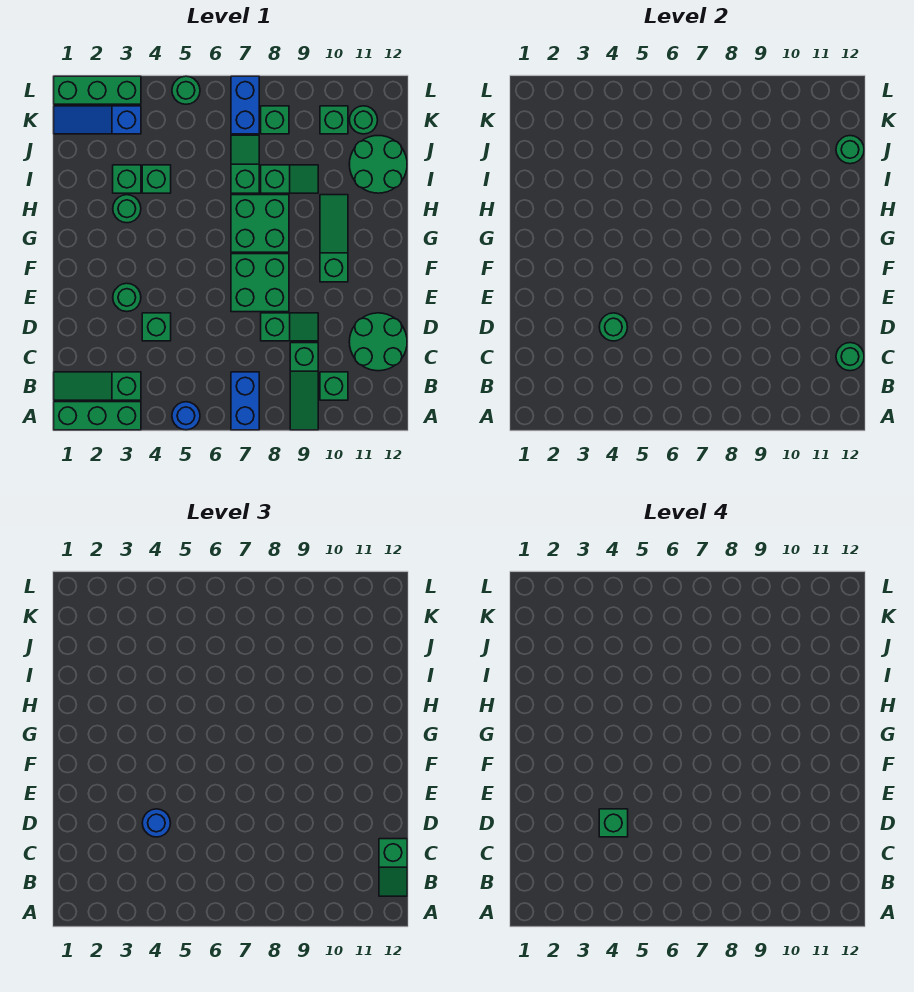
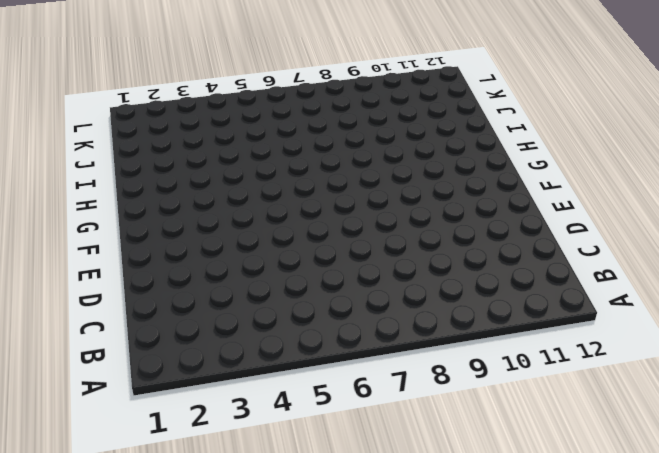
none -> green 1x3 brick [54,402,141,430]
none -> blue 1x1 round brick [172,402,200,430]
none -> blue 1x2 brick [231,372,259,430]
none -> green 1x3 slope [290,343,318,430]

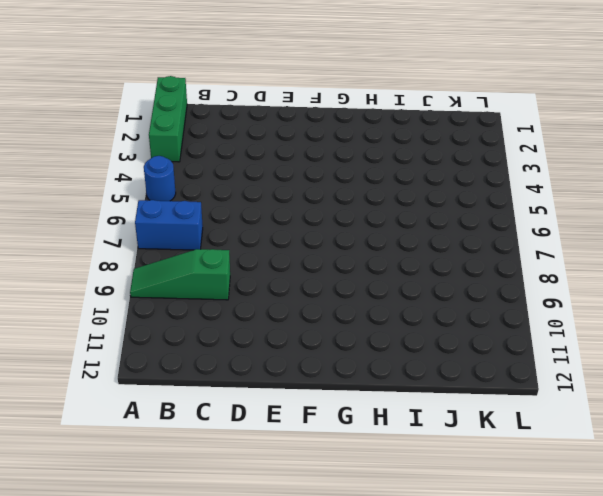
none -> green 1x3 slope [54,372,141,400]
none -> green 1x1 brick [320,372,348,400]
none -> green 2x2 round brick [349,313,407,371]
none -> green 1x1 brick [142,313,171,341]

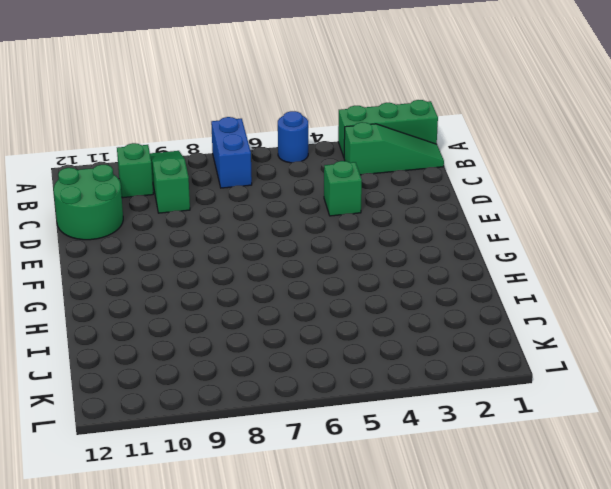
none -> green 1x2 slope [261,313,318,341]
none -> green 1x1 round brick [113,283,141,312]
none -> green 2x2 brick [231,254,289,312]
none -> green 1x3 slope [320,195,348,282]

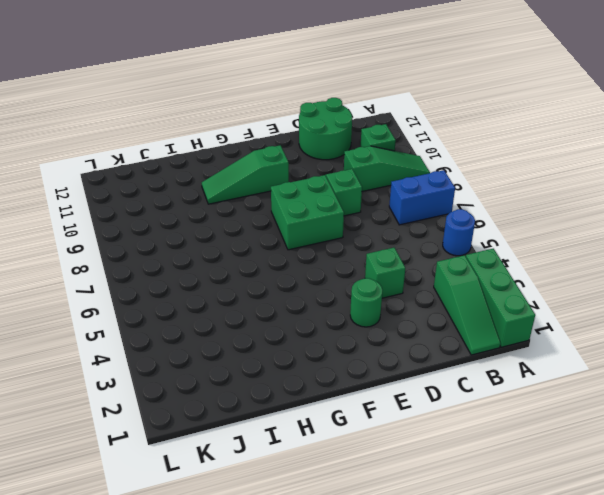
none -> green 2x2 brick [231,195,289,252]
none -> green 1x1 round brick [113,195,141,223]
none -> green 1x1 brick [113,165,141,193]
none -> green 1x1 brick [142,165,171,193]

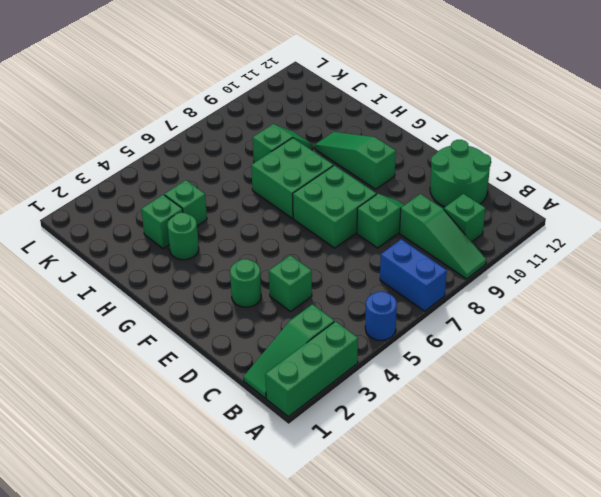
none -> green 1x2 slope [231,135,259,193]
none -> green 2x2 round brick [349,136,407,193]
none -> blue 1x3 slope [54,106,141,134]
none -> blue 1x2 brick [231,76,259,134]

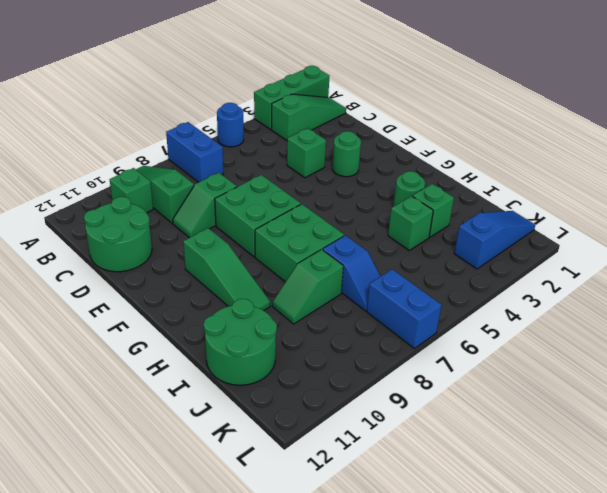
blue 1x2 slope [323,235,380,311] -> green 1x2 slope [231,135,259,193]
none -> green 1x1 brick [261,106,289,134]
none -> green 1x1 brick [320,106,348,134]
none -> green 1x1 round brick [350,106,378,134]
none -> green 1x3 brick [54,76,141,104]

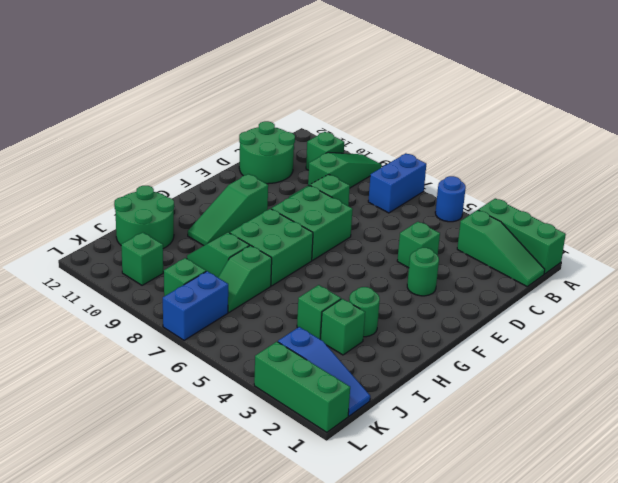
none -> green 1x1 round brick [350,106,378,134]
none -> green 1x1 round brick [172,76,200,104]
none -> green 1x1 round brick [836,343,864,371]
none -> green 1x1 round brick [599,313,627,341]

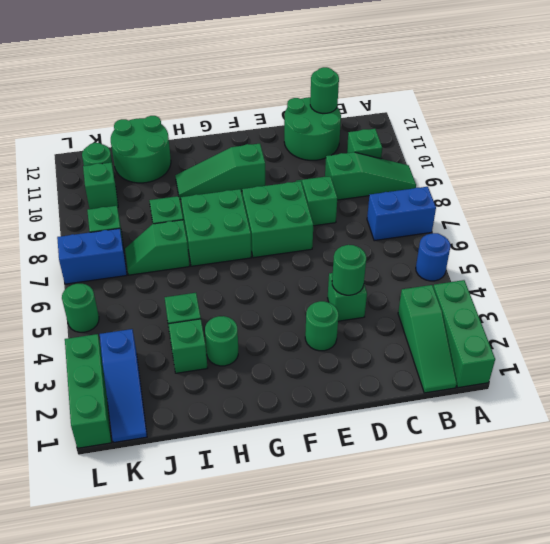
none -> green 1x1 round brick [836,136,864,164]
none -> green 1x2 slope [379,839,407,896]
none -> blue 1x1 round brick [142,809,170,837]
none -> green 1x1 brick [599,809,628,837]

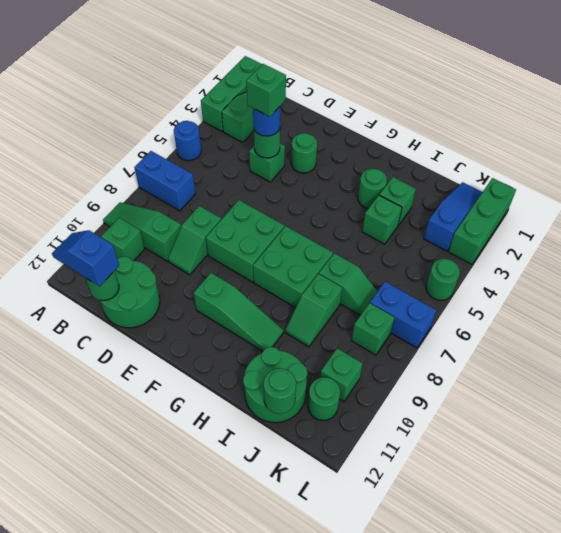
blue 1x2 slope [52,230,119,286] -> green 1x2 slope [379,839,407,896]

